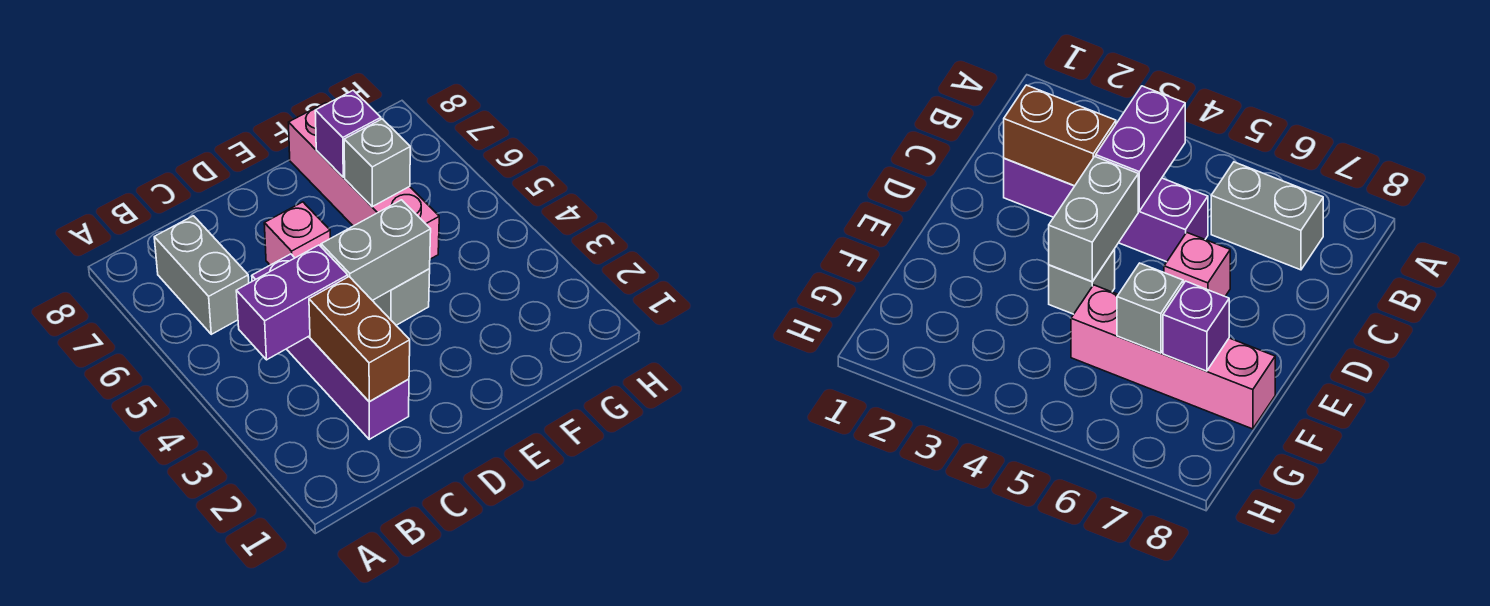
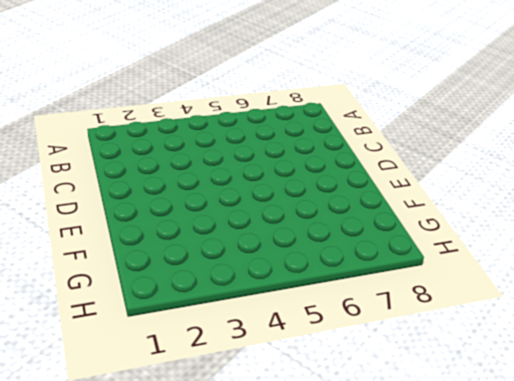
none -> grey 1x2 brick [154,216,249,334]
none -> purple 1x4 brick [252,254,409,439]

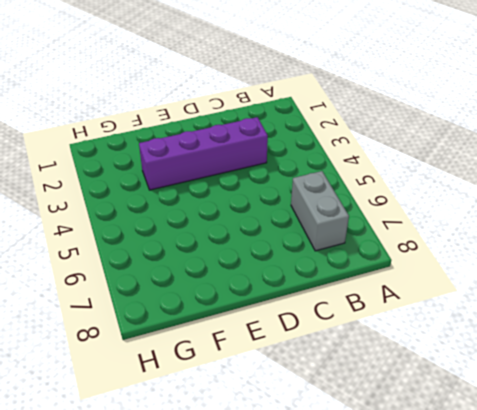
purple 1x4 brick [139,117,268,190] -> purple 1x4 brick turned to [252,254,409,439]
none -> pink 1x1 brick [264,202,330,265]
none -> grey 1x1 brick [372,269,430,325]

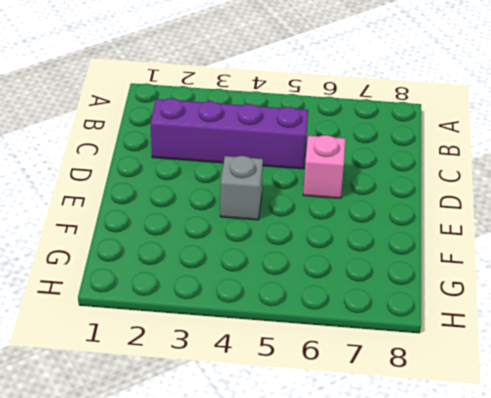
none -> grey 1x2 brick [154,216,249,334]
none -> pink 1x4 brick [289,103,439,259]

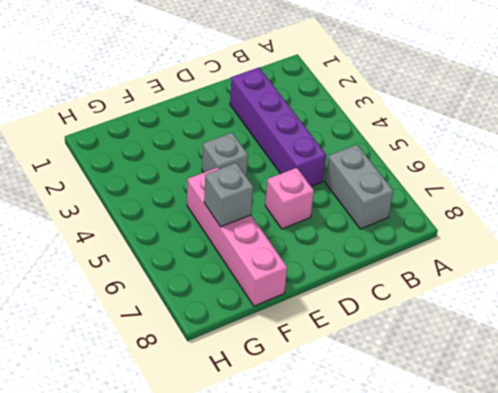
none -> purple 1x2 brick [236,245,348,360]
none -> brown 1x2 brick [309,277,410,402]

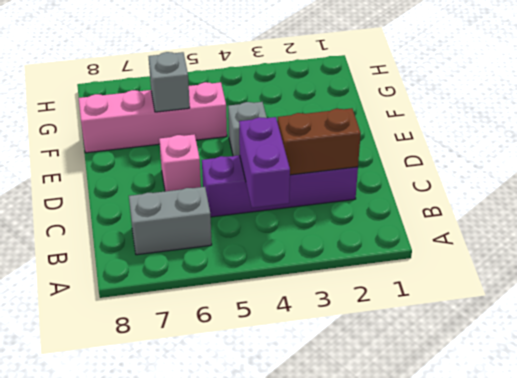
none -> grey 1x2 brick [321,200,431,300]
none -> purple 1x1 brick [315,90,381,177]

